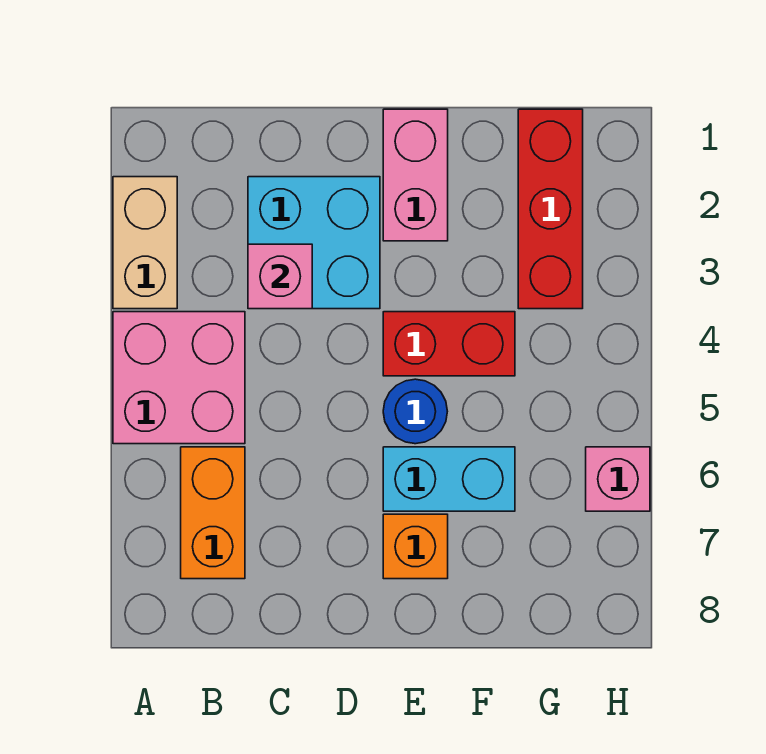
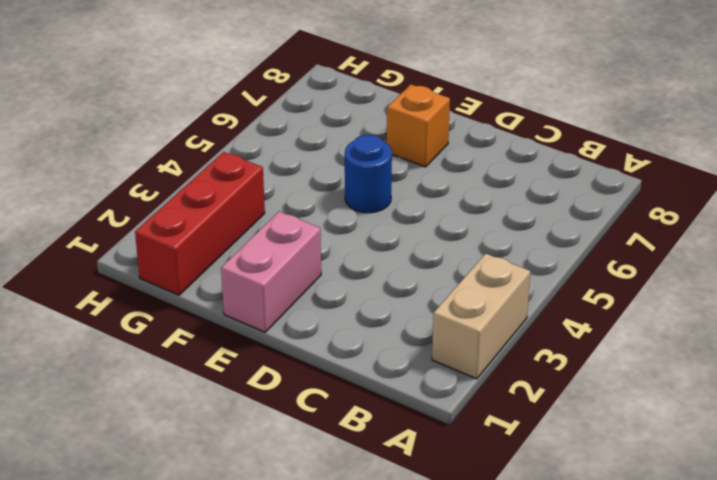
none -> pink 2x2 brick [113,312,245,444]
none -> orange 1x2 brick [181,447,245,579]
none -> cyan 2x2 brick [248,177,380,309]

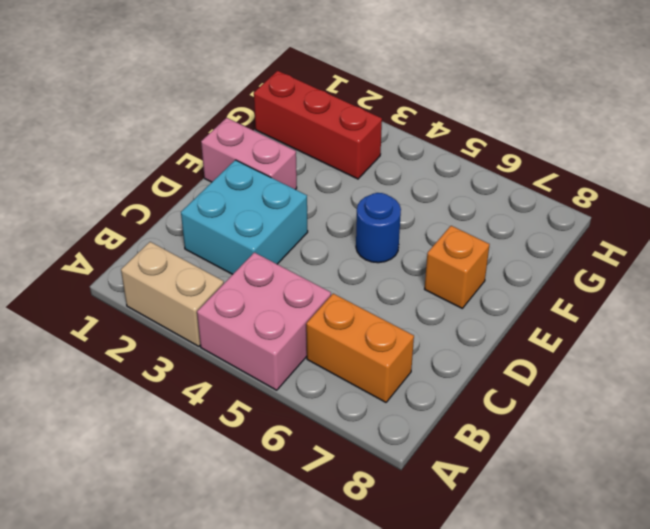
none -> red 1x2 brick [383,312,515,376]
none -> cyan 1x2 brick [383,447,515,511]
none -> pink 1x1 brick [586,447,650,511]

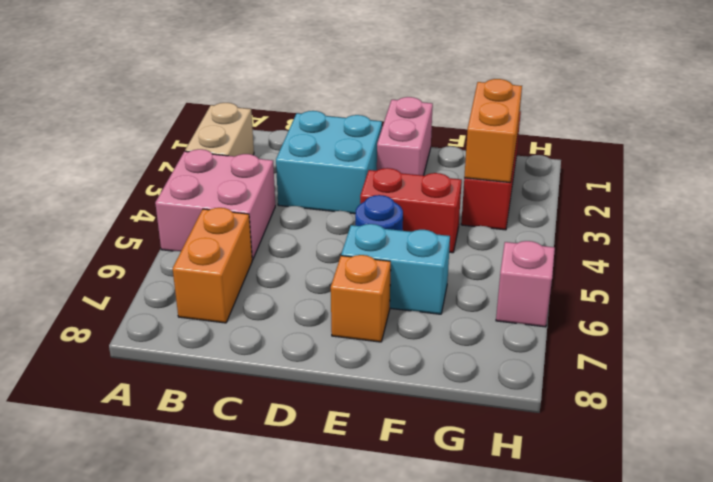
orange 1x2 brick [464,79,522,183] -> none
none -> pink 1x1 brick [248,244,312,309]

